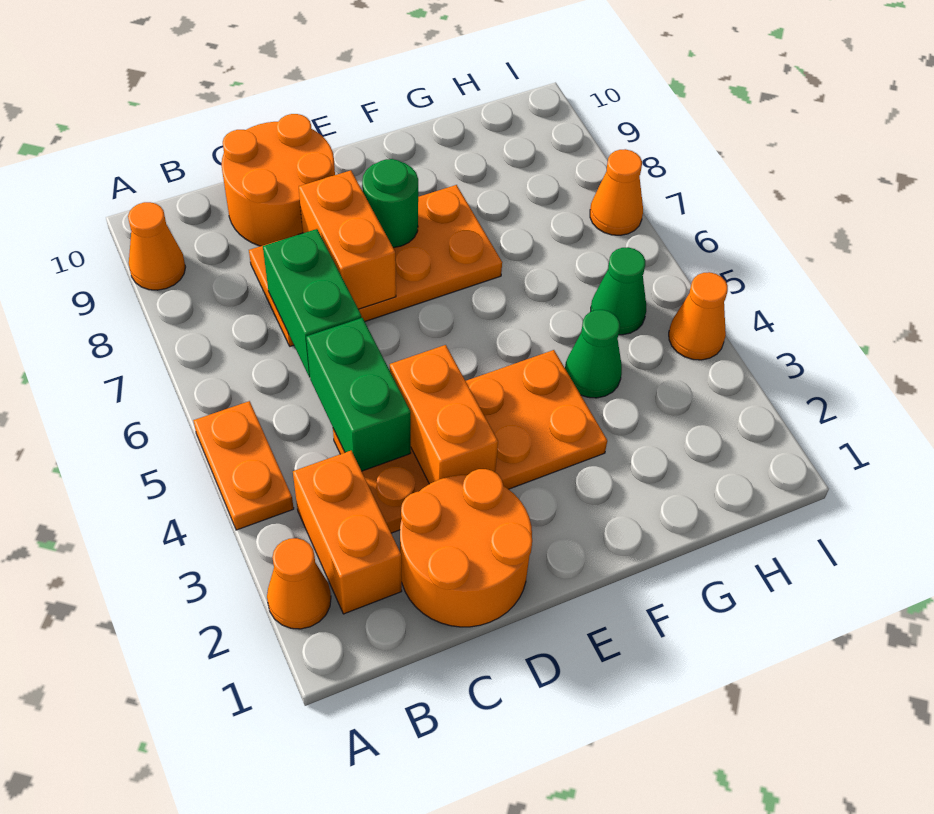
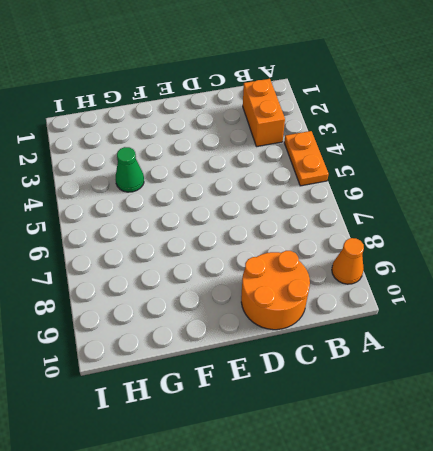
none -> orange 1x1 cone [267,538,331,629]
none -> orange 2x2 round brick [400,469,532,627]
none -> orange 2x4 plate [333,350,607,533]

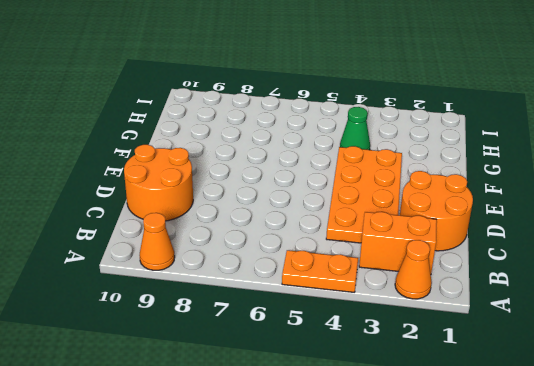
none -> orange 2x4 plate [249,185,502,346]
none -> green 1x1 cone [591,247,646,335]
none -> orange 1x1 cone [669,272,728,360]

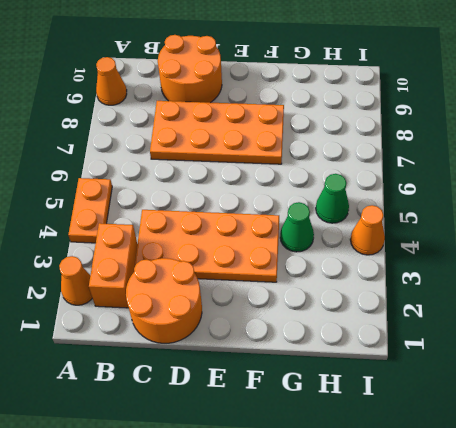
none -> orange 1x1 cone [590,149,643,235]
none -> green 1x2 brick [306,318,411,471]
none -> green 1x2 brick [263,229,362,378]

